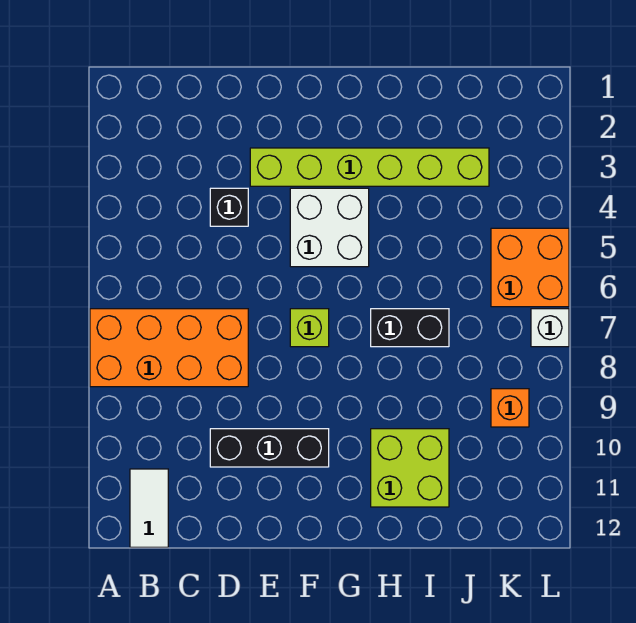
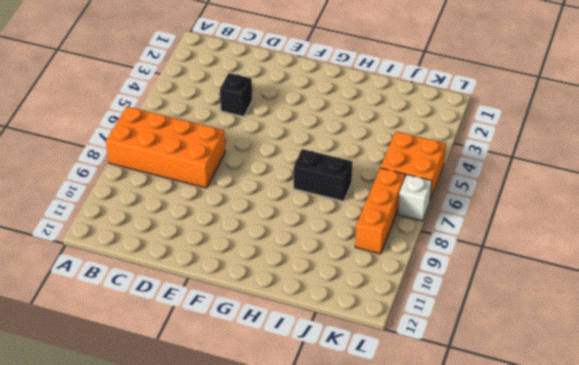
orange 1x3 brick [355,168,405,254] -> orange 1x1 brick [491,389,529,427]
none -> white 1x2 tile [130,469,168,547]
none -> black 1x3 brick [210,429,329,467]
none -> lime 1x6 brick [250,148,489,186]

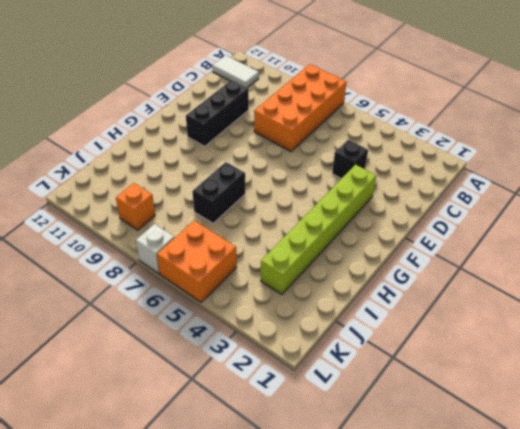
none -> white 2x2 brick [290,188,369,267]
none -> lime 1x1 brick [290,309,329,347]
none -> lime 2x2 brick [371,429,449,507]

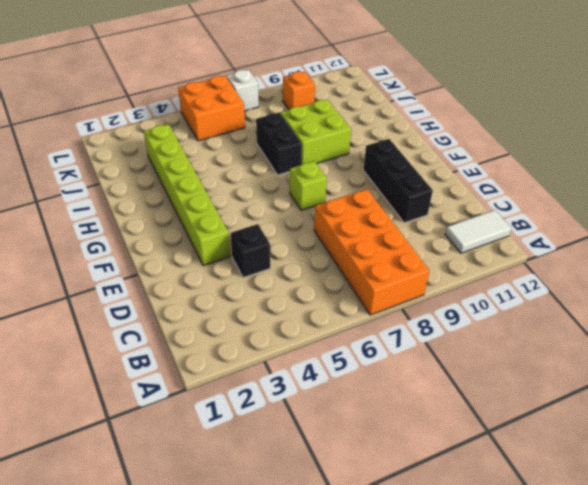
lime 2x2 brick [281,99,351,165] -> lime 2x2 brick moved to [371,429,449,507]
none -> white 2x2 brick [290,188,369,267]

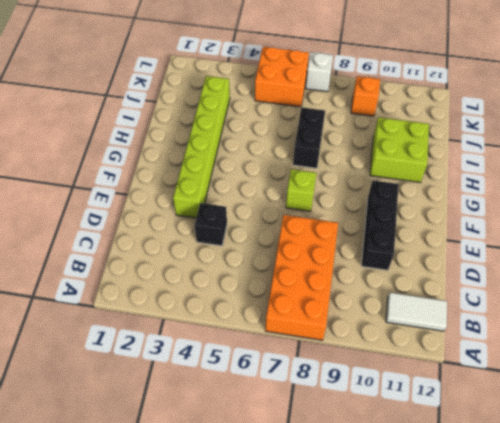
none -> white 2x2 brick [290,188,369,267]

